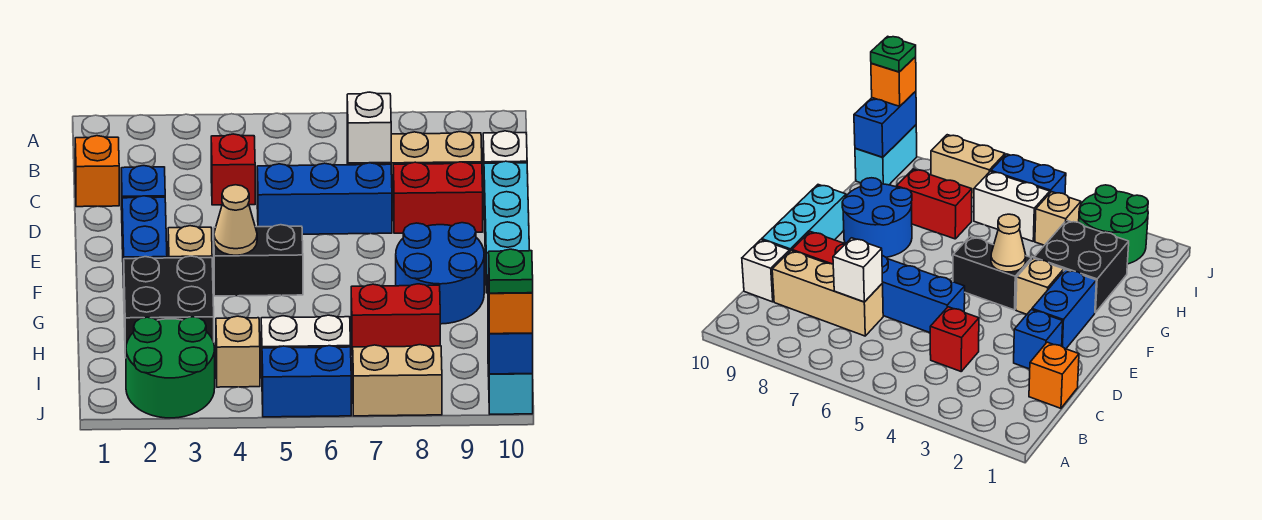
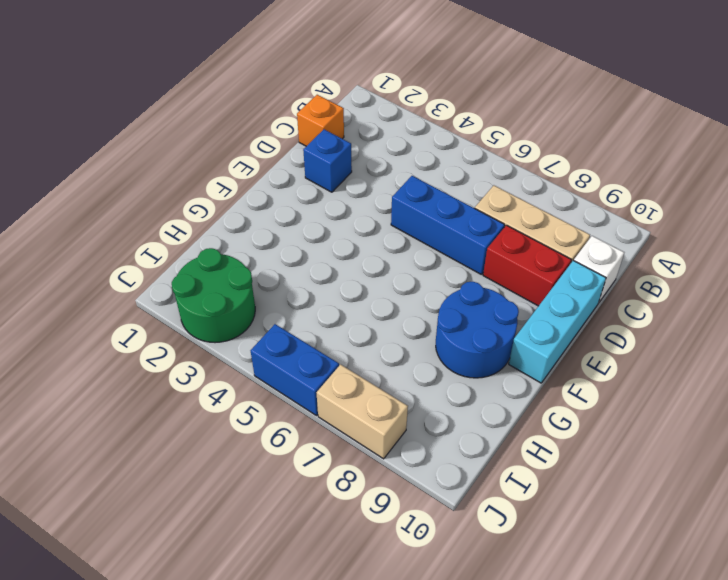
none -> red 1x1 brick [211,134,255,205]
none -> blue 1x2 brick [122,196,167,288]
none -> tan 1x1 brick [168,226,212,258]

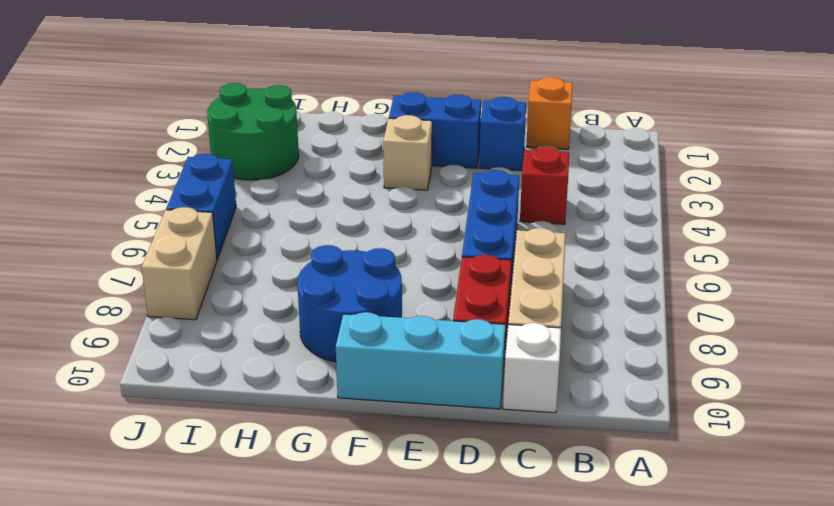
none -> black 1x2 brick [214,225,303,296]
none -> black 2x2 brick [124,256,214,358]
none -> red 1x2 brick [351,284,440,355]

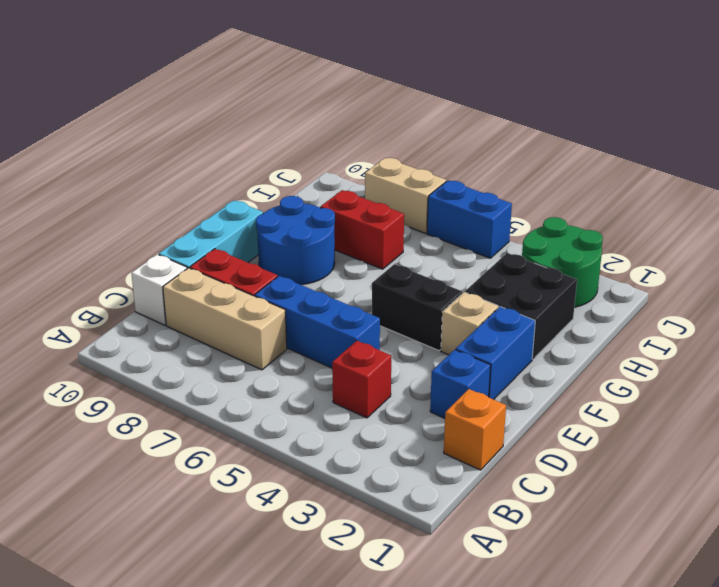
none -> tan 1x1 brick [216,316,260,387]
none -> white 1x2 brick [261,315,351,365]
none -> cyan 1x2 brick [488,336,533,414]

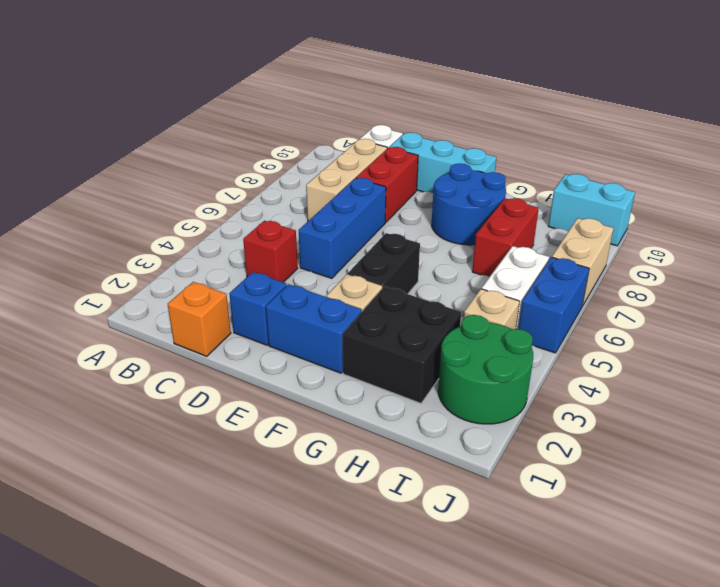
none -> white 1x1 brick [347,92,391,163]
none -> tan 1x1 cone [214,185,257,255]
none -> blue 1x2 brick [488,275,533,374]

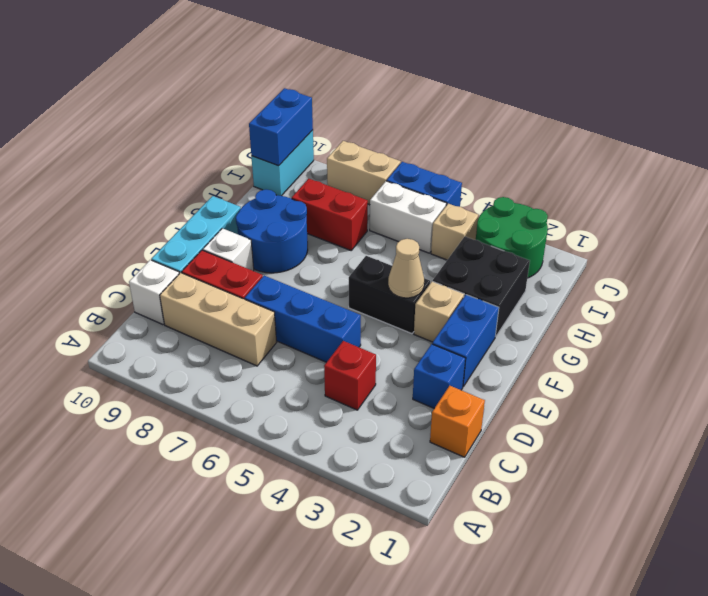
white 1x1 brick [203,228,254,271] -> white 1x1 brick moved to [347,92,391,163]
none -> orange 1x1 brick [489,293,533,334]
none -> green 1x1 plate [489,249,533,293]

